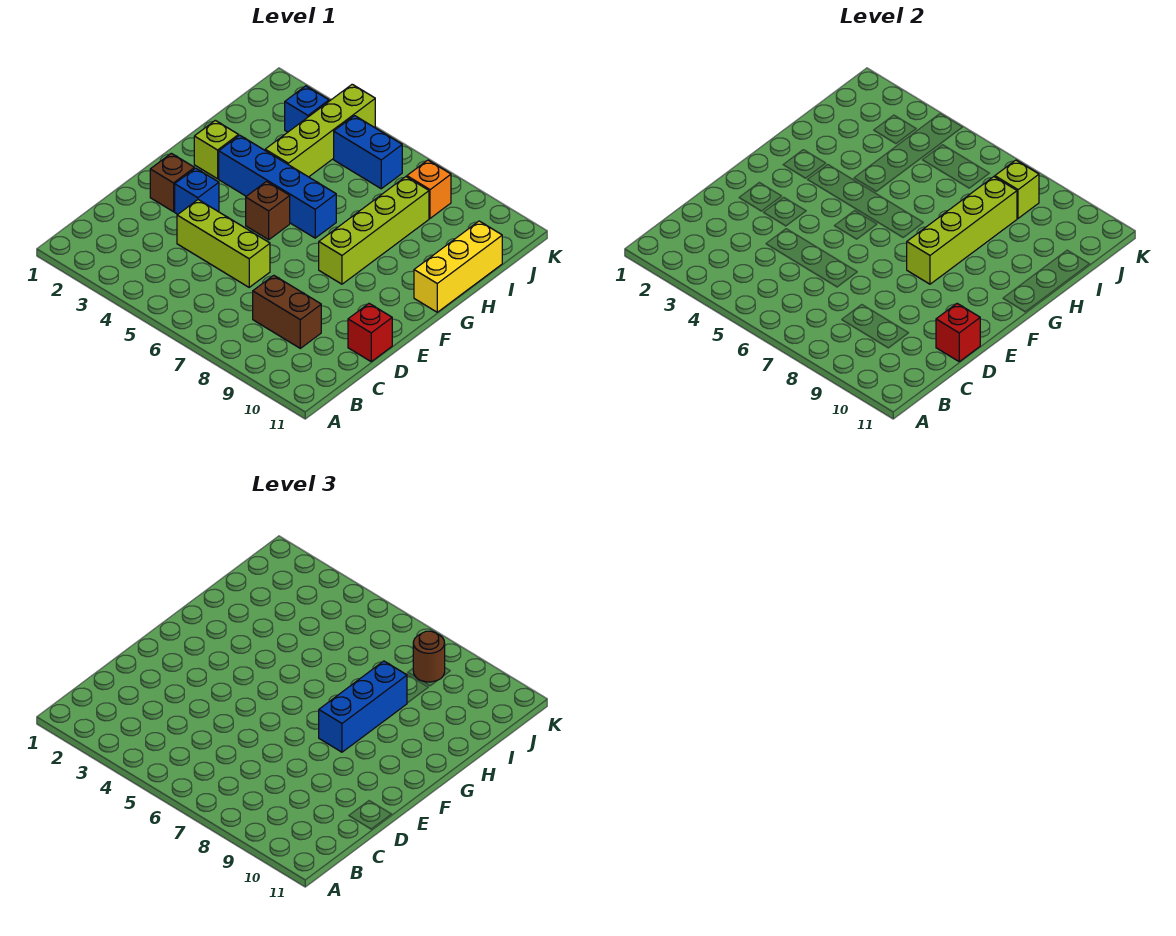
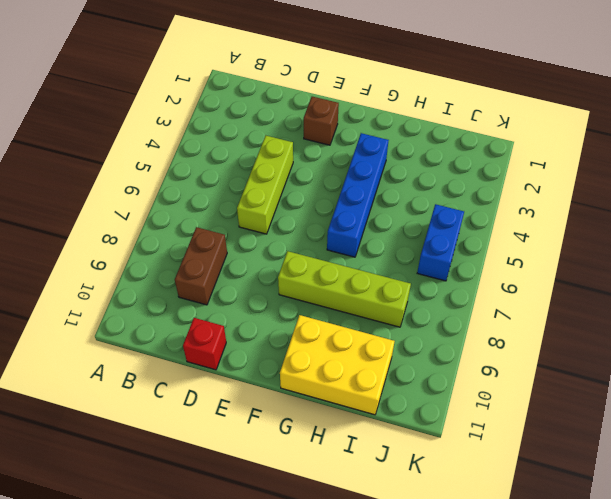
yellow 2x3 brick [280,315,395,415] -> yellow 1x3 brick [414,221,502,312]
none -> blue 1x1 brick [175,168,219,214]
none -> brown 1x1 brick [246,181,290,240]
none -> lime 1x1 brick [194,120,239,179]

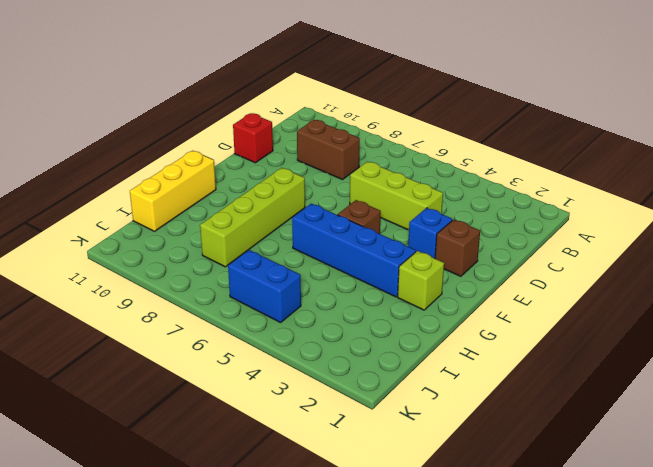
none -> lime 1x4 brick [265,84,375,177]
none -> blue 1x1 brick [285,86,329,132]
none -> orange 1x1 brick [407,160,451,218]

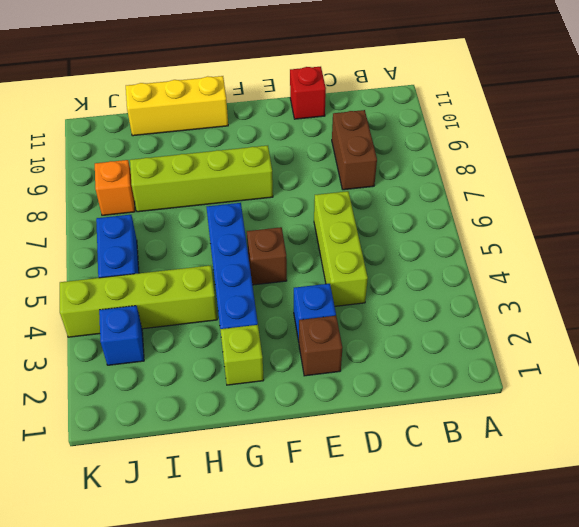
none -> red 1x1 brick [936,304,980,361]
none -> lime 1x4 brick [907,177,1017,284]
none -> lime 1x1 brick [995,160,1039,218]

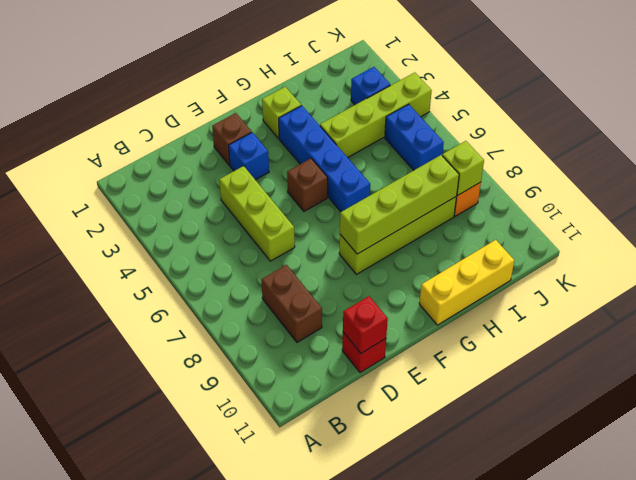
none -> blue 1x3 brick [319,661,407,752]
none -> brown 1x1 round brick [413,631,445,682]

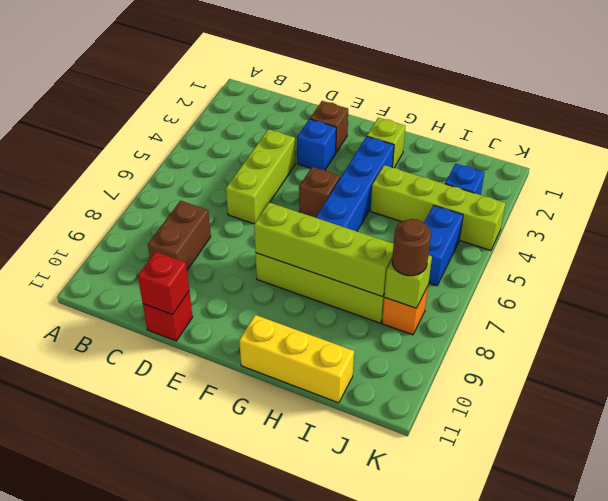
none -> blue 1x3 brick [319,661,407,752]

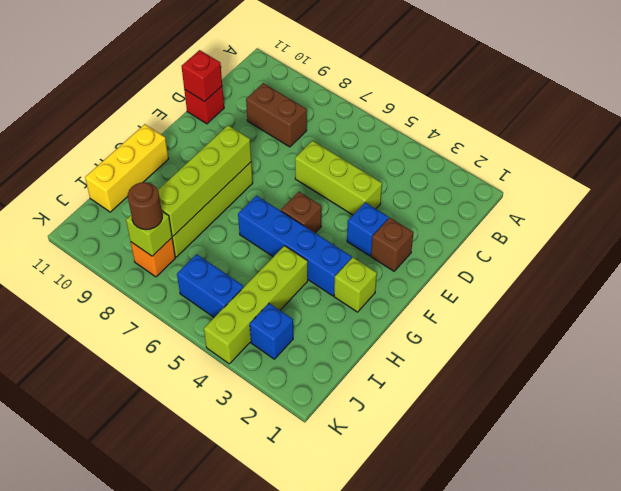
none -> blue 1x3 brick [319,661,407,752]

